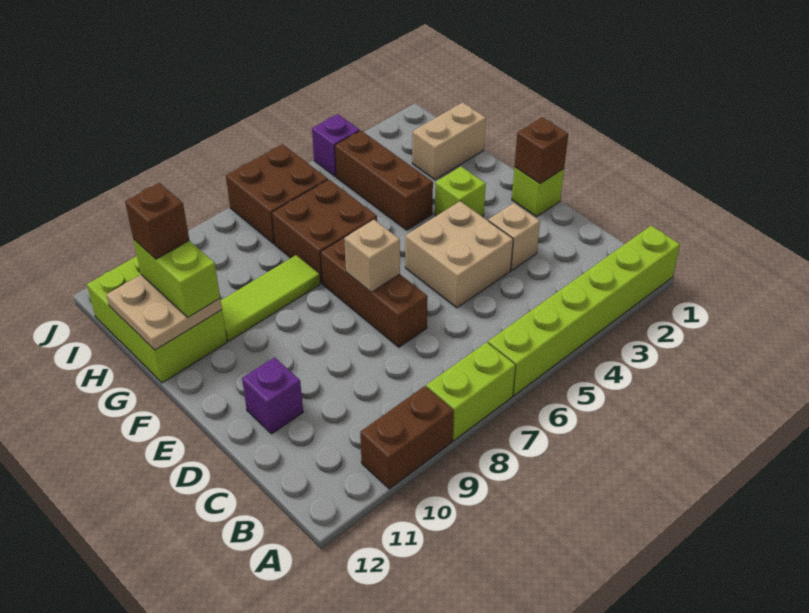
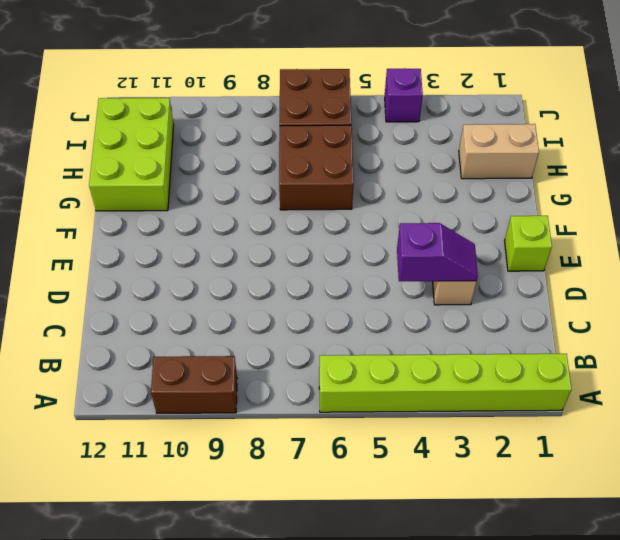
purple 1x2 slope [397,223,478,281] -> none
none -> lime 1x2 brick [426,342,516,441]
none -> tan 2x2 brick [405,201,513,308]
none -> brown 1x3 brick [321,237,428,347]

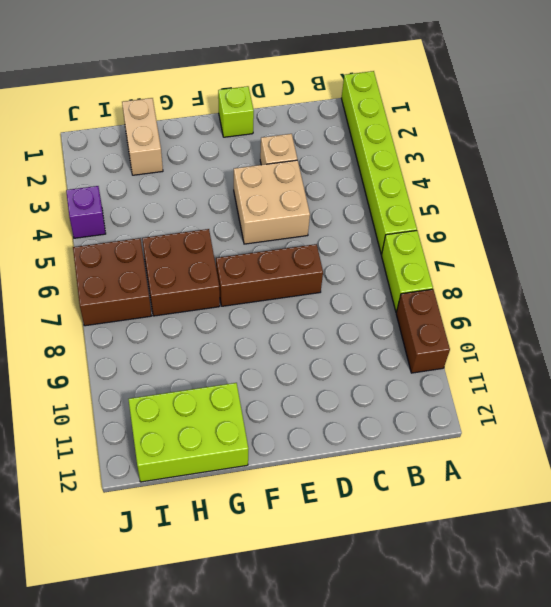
none -> purple 1x1 brick [242,357,303,434]
none -> lime 1x1 brick [435,167,486,217]
none -> brown 1x3 brick [335,131,433,230]

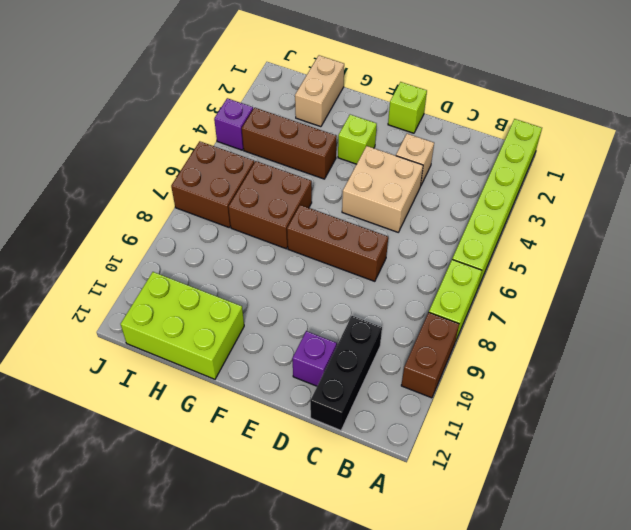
black 1x3 brick [310,316,382,430] -> none
none -> lime 1x3 tile [221,255,320,341]
none -> brown 1x1 brick [515,117,568,184]
none -> tan 1x1 brick [344,220,400,292]

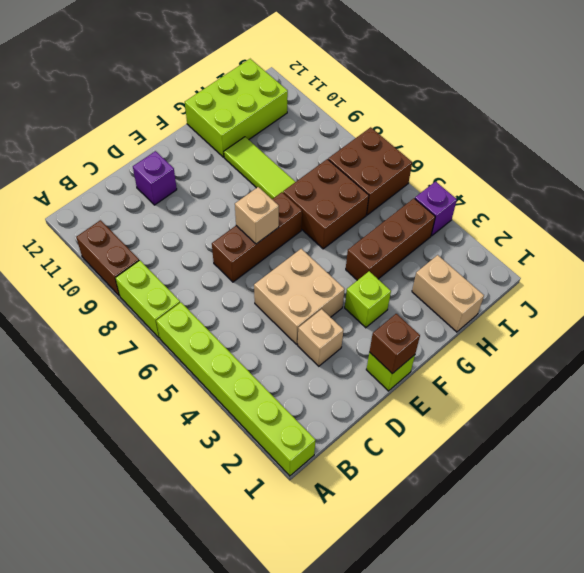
none -> tan 2x2 plate [106,275,222,350]
none -> lime 1x2 brick [133,239,220,317]
none -> brown 1x1 brick [125,183,189,259]

